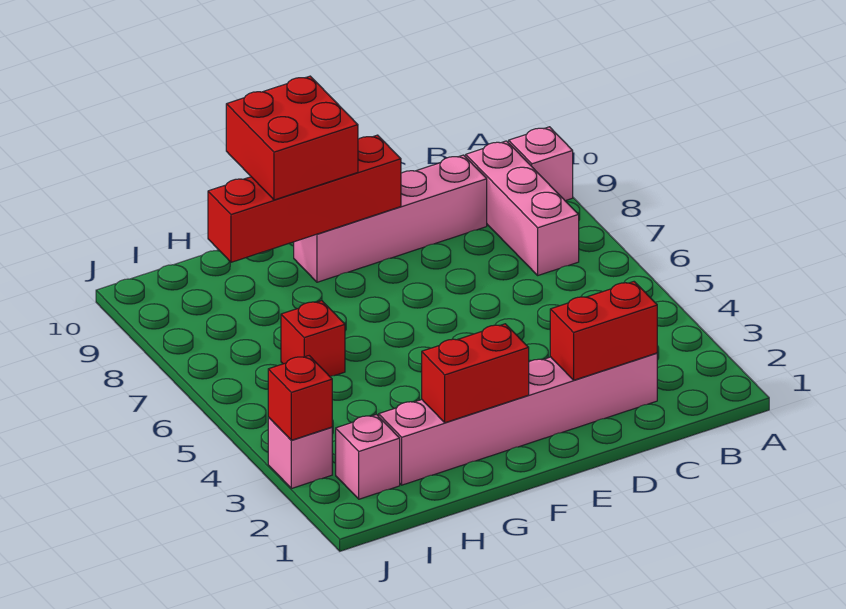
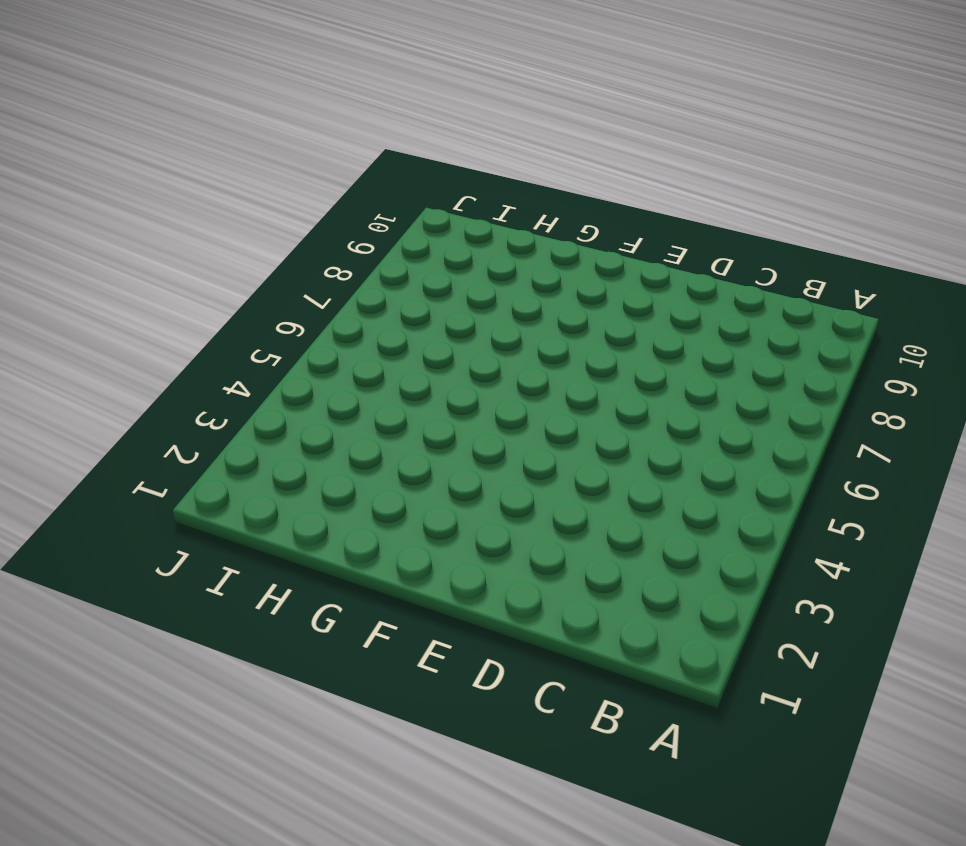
none -> pink 1x1 brick [509,127,573,201]
none -> pink 1x3 brick [466,141,579,275]
none -> pink 1x6 brick [379,353,657,485]

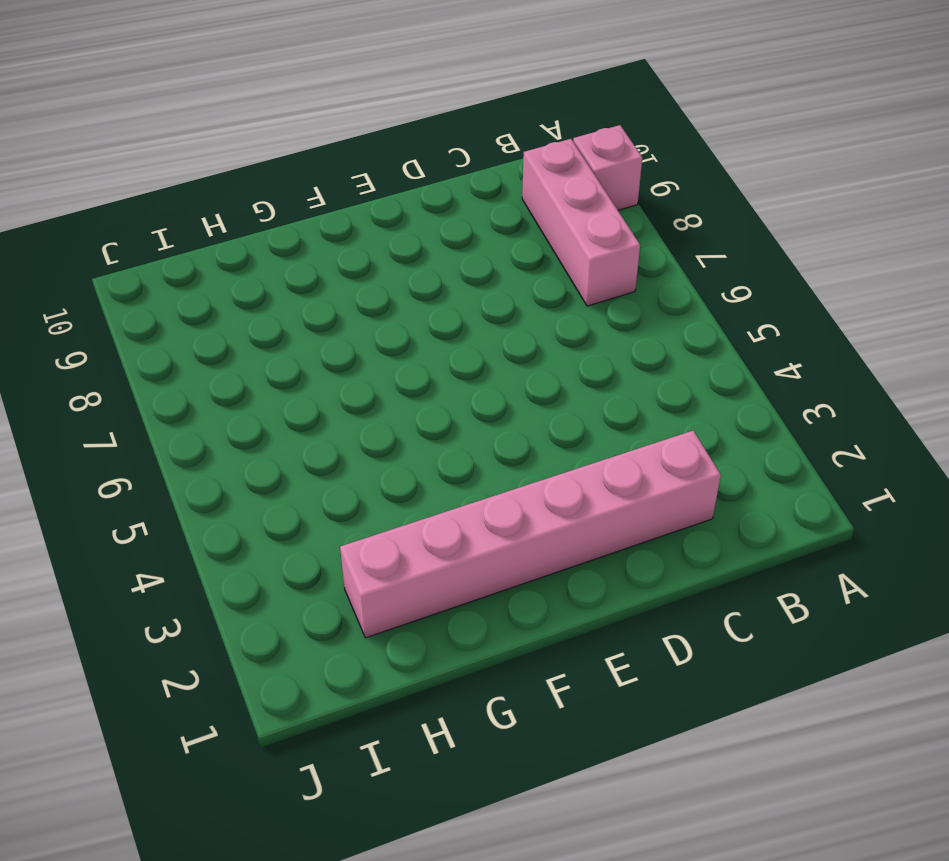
none -> pink 1x4 brick [294,155,487,282]
none -> red 1x1 brick [281,301,345,376]
none -> pink 1x1 brick [336,414,400,499]

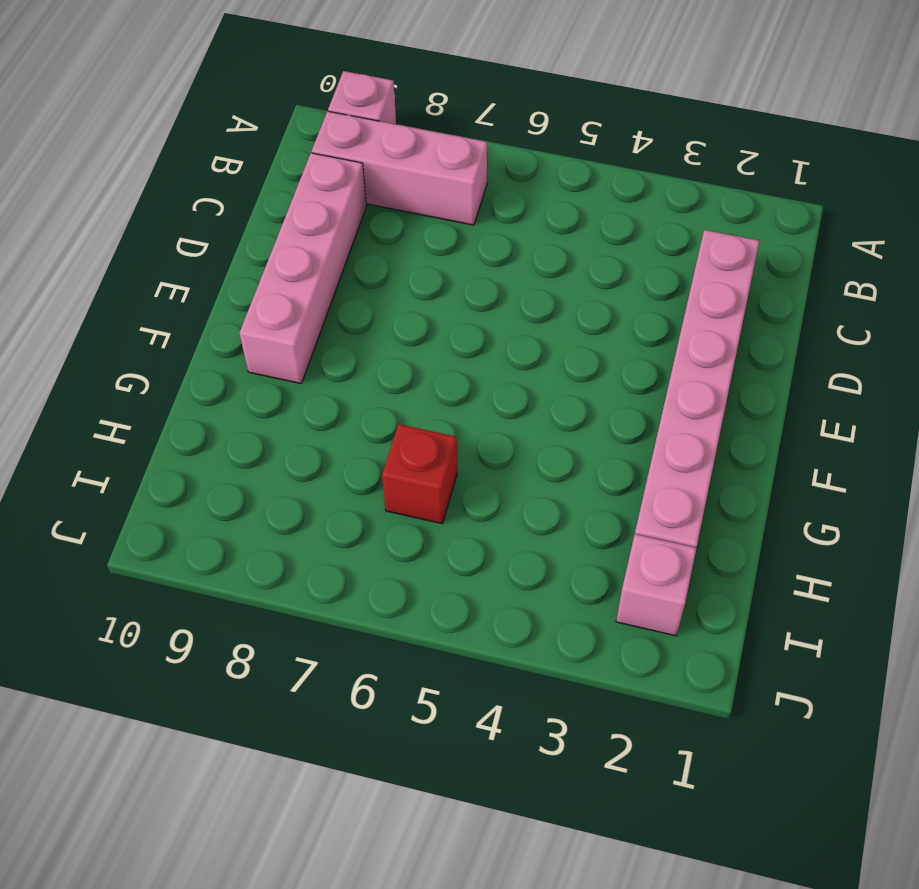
none -> pink 1x1 brick [268,417,332,489]
none -> red 1x2 brick [550,282,657,380]
none -> red 1x4 brick [208,135,401,262]

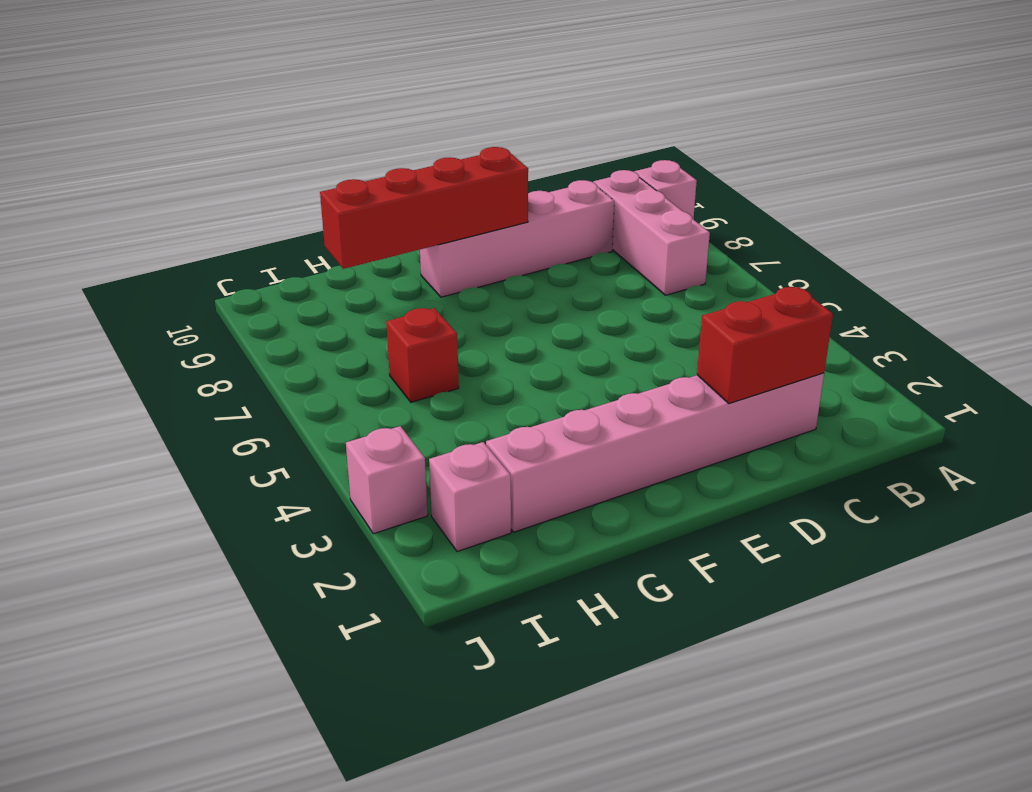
none -> red 1x2 brick [422,324,529,423]
none -> red 1x1 brick [268,356,332,440]
none -> red 2x2 brick [226,76,358,200]

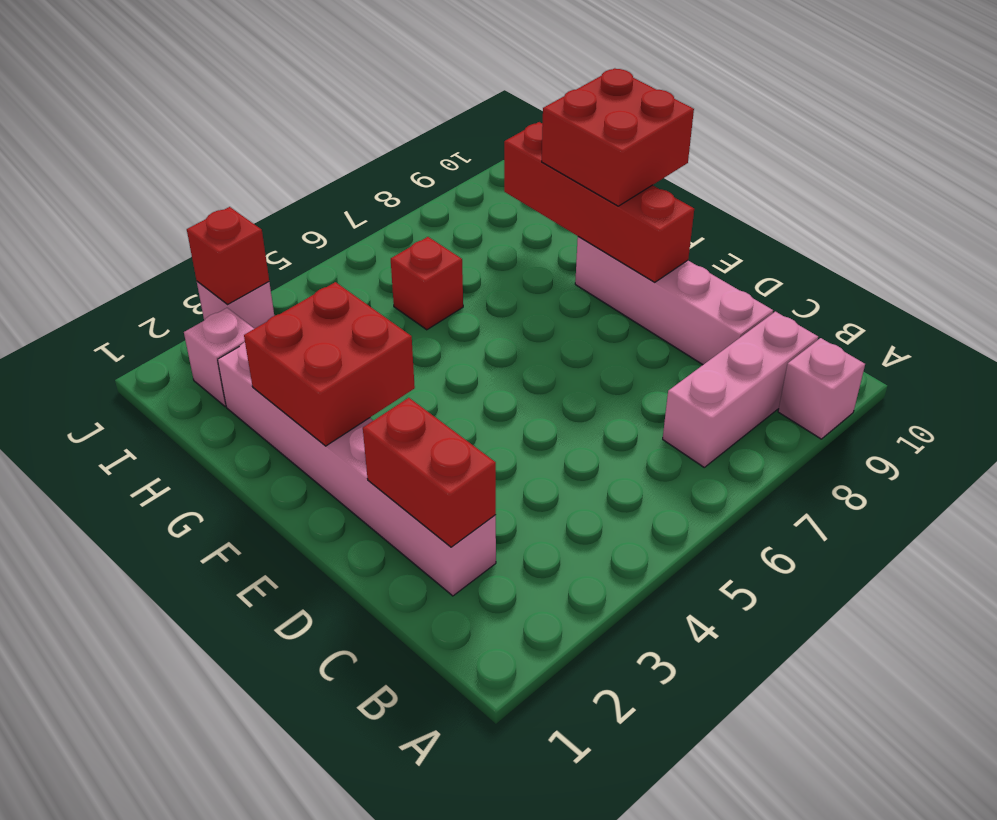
red 2x2 brick [244,282,415,446] -> red 1x2 brick [422,324,529,423]

